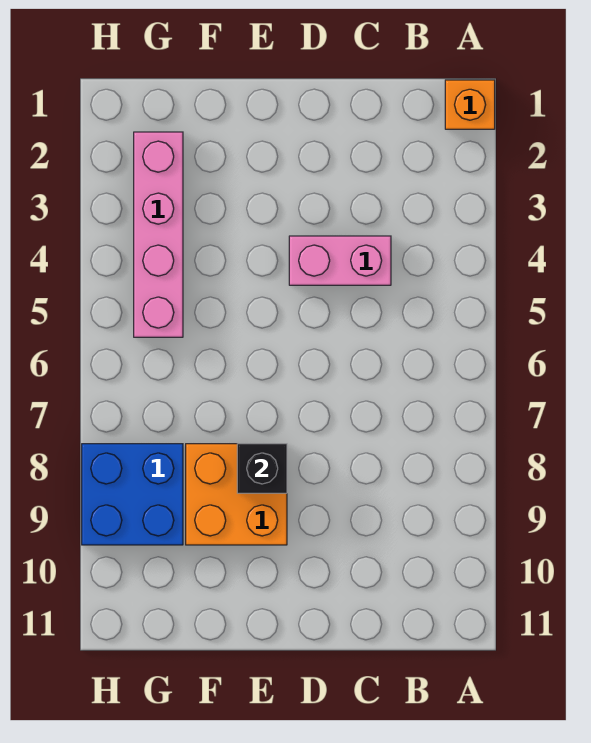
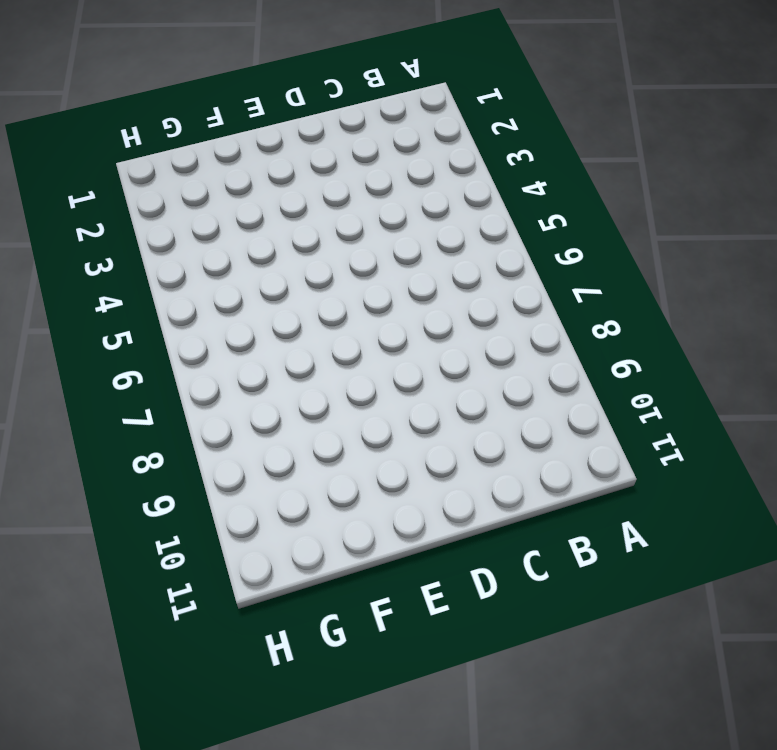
none -> orange 1x1 brick [445,80,495,129]
none -> pink 1x2 brick [289,236,391,285]

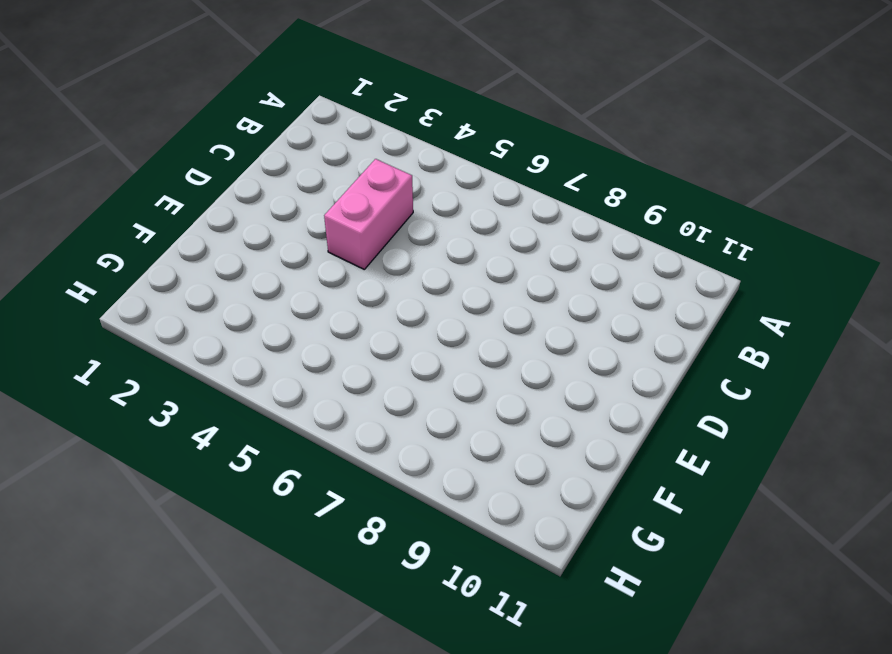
none -> orange 1x1 brick [445,80,495,129]
none -> orange 2x2 brick [186,444,287,545]

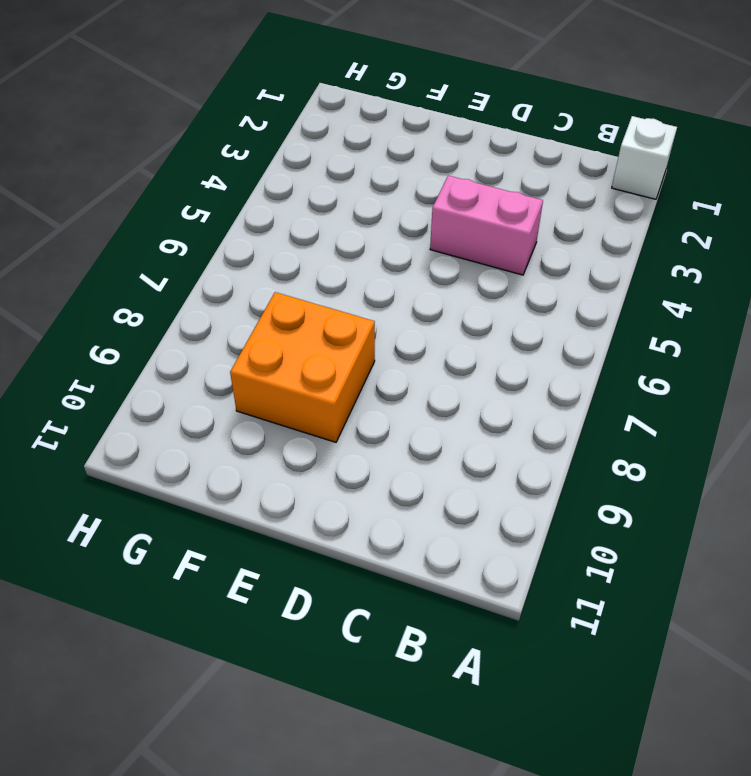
white 1x1 brick [612,116,677,199] -> orange 1x1 brick [445,80,495,129]
none -> pink 1x4 brick [134,132,183,337]
none -> blue 2x2 brick [82,444,183,545]

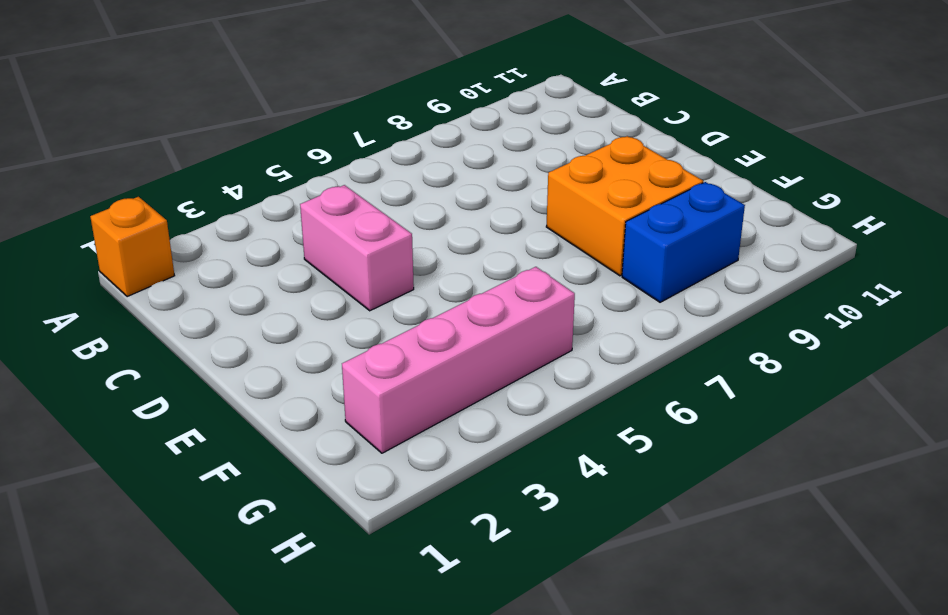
blue 1x2 brick [622,182,745,302] -> blue 2x2 brick [82,444,183,545]
none -> black 1x1 brick [237,444,287,493]

